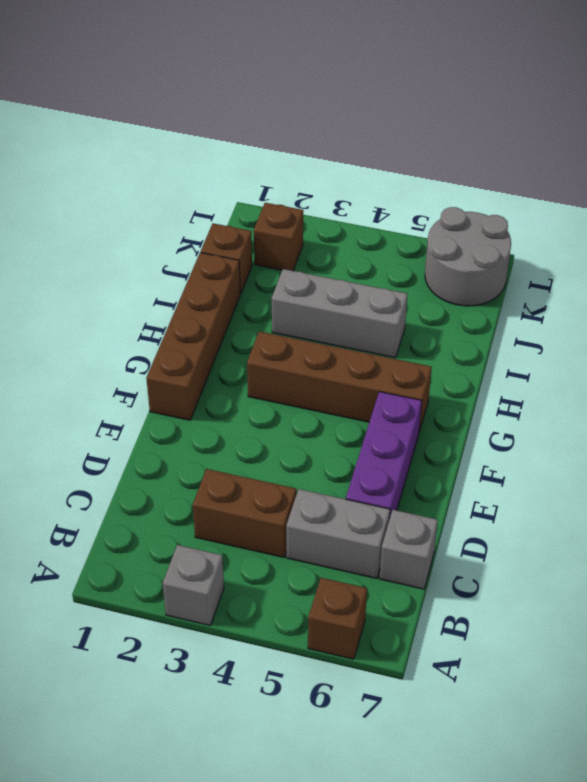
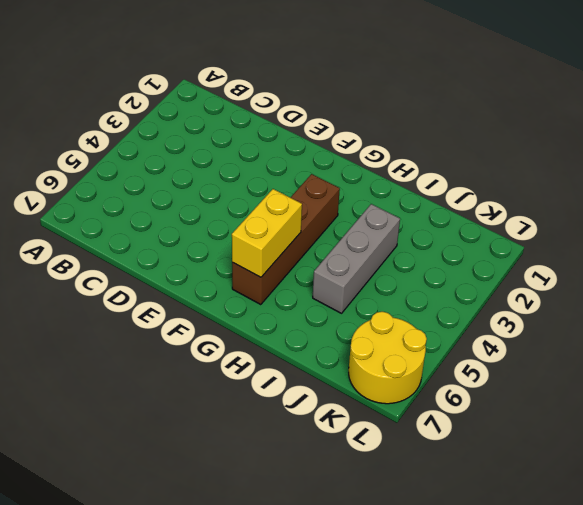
yellow 1x2 brick [232,189,302,277] -> none
yellow 2x2 round brick [349,312,427,404] -> grey 2x2 round brick [425,207,511,306]
none -> grey 1x1 brick [163,545,224,625]
none -> brown 1x1 brick [308,578,367,659]
none -> brown 1x2 brick [193,469,296,557]

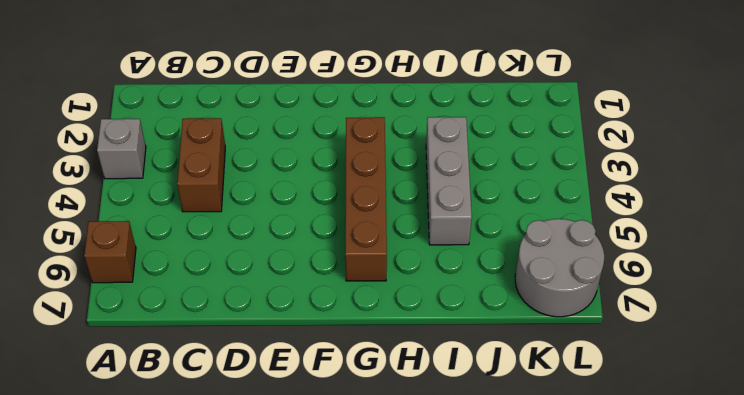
none -> grey 1x2 brick [286,489,390,579]
none -> grey 1x1 brick [380,510,438,589]
none -> purple 1x3 brick [346,392,422,519]

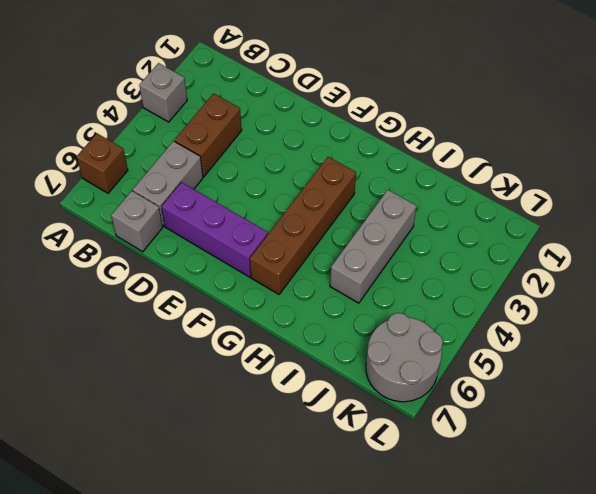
none -> brown 1x4 brick [146,253,240,420]
none -> brown 1x1 brick [201,223,252,294]
none -> brown 1x1 brick [254,203,303,271]

